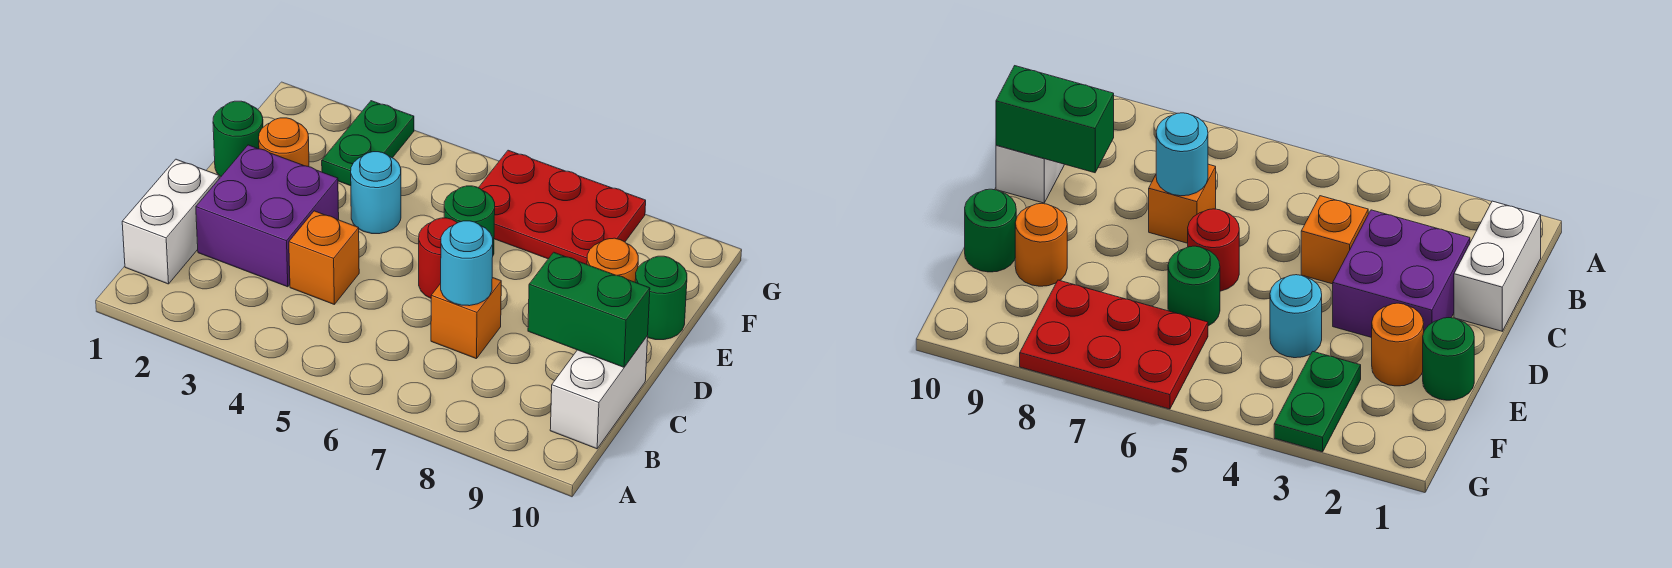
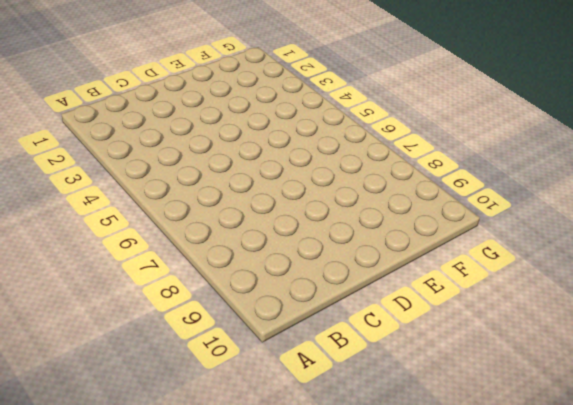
none -> white 1x2 brick [122,159,219,284]
none -> white 1x2 brick [550,336,648,449]
none -> purple 2x2 brick [196,145,339,287]

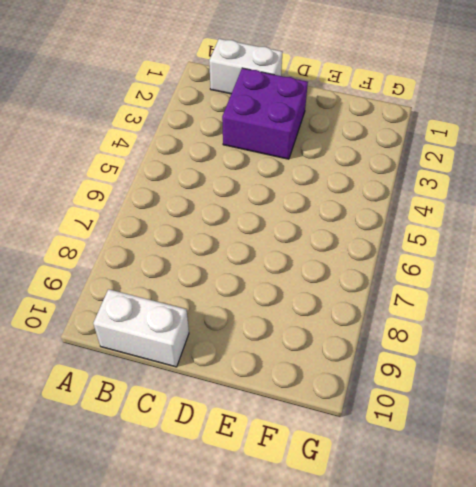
none -> orange 1x1 brick [289,211,359,304]
none -> orange 1x1 brick [431,278,501,359]
none -> red 1x1 round brick [419,218,457,298]

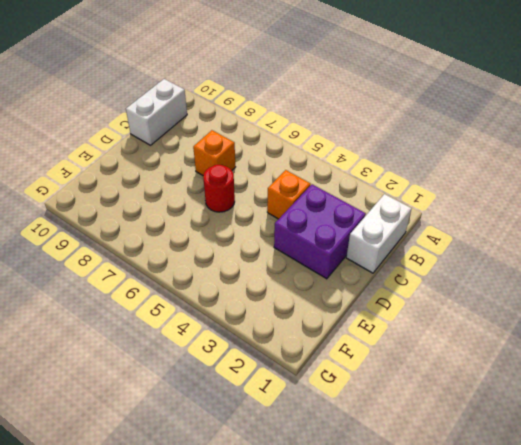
none -> green 1x1 round brick [213,101,263,177]
none -> orange 1x1 round brick [259,118,309,167]
none -> cyan 1x1 round brick [351,152,401,234]

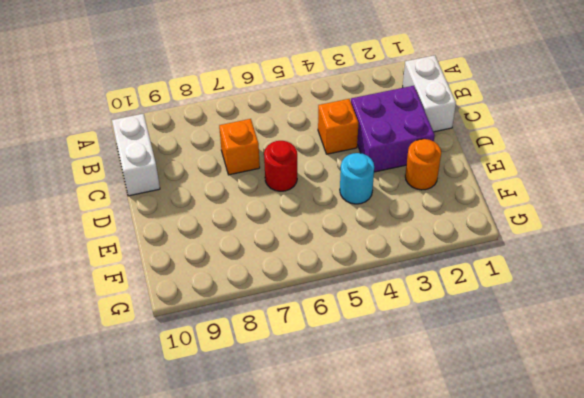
none -> green 1x1 round brick [213,101,263,177]
none -> green 1x1 round brick [444,186,495,255]
none -> orange 1x1 round brick [587,238,638,282]

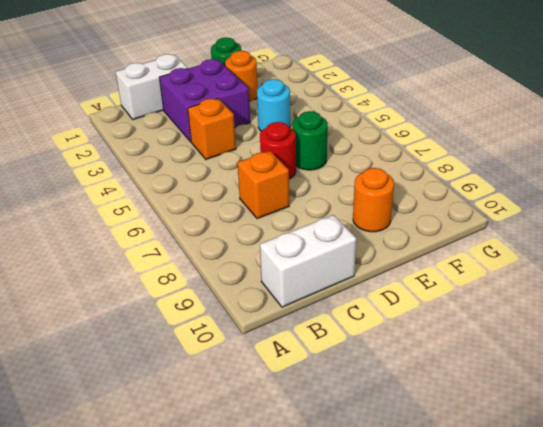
none -> green 1x1 round brick [635,256,687,340]
none -> green 1x2 plate [322,101,414,186]
none -> red 2x3 plate [479,150,646,264]

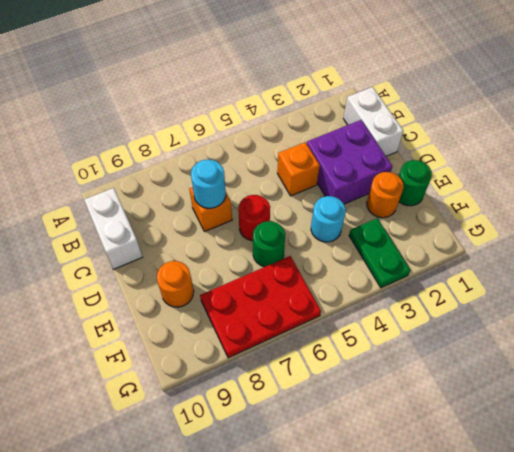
none -> green 1x1 round brick [635,256,687,340]
none -> green 1x2 brick [528,252,650,367]

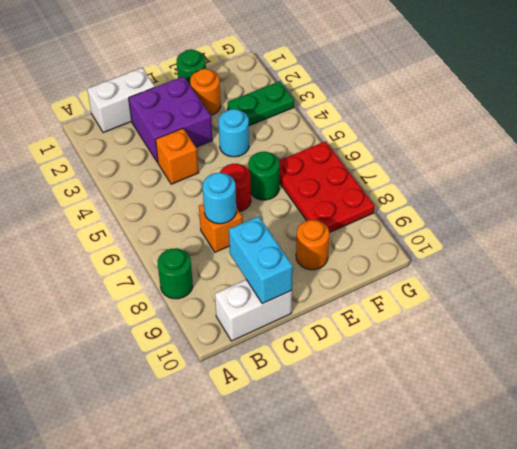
green 1x1 round brick [158,248,193,299] -> green 1x1 round brick moved to [635,256,687,340]
cyan 1x2 brick [229,216,293,304] -> green 1x2 brick [528,252,650,367]

